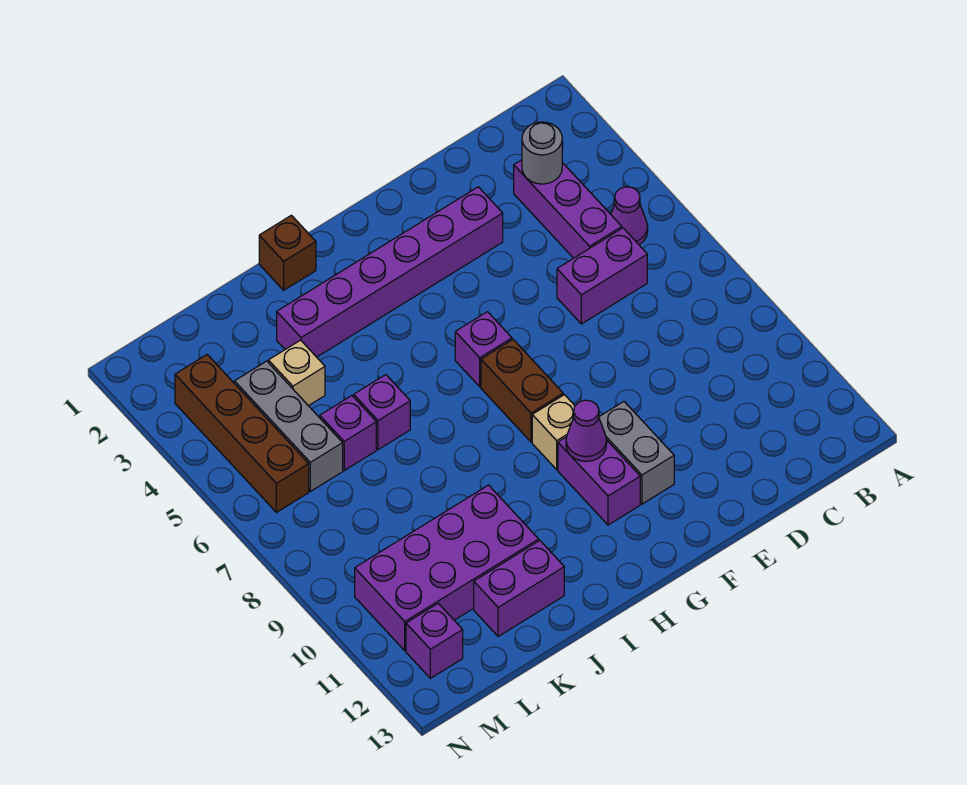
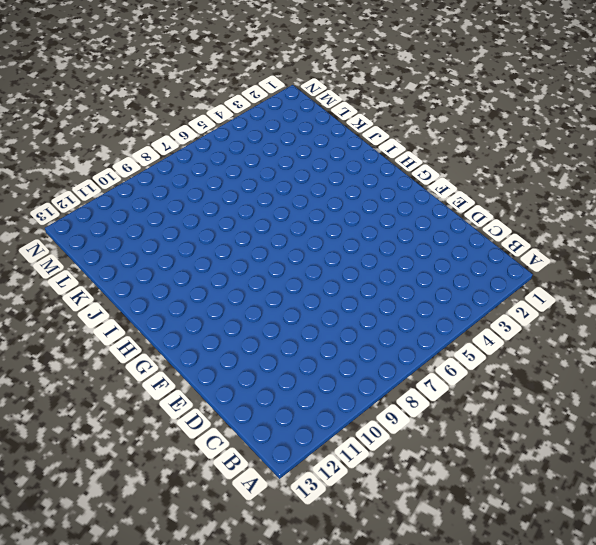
none -> purple 1x1 cone [611,187,648,245]
none -> purple 1x3 brick [514,160,622,258]
none -> purple 1x2 brick [557,228,647,324]

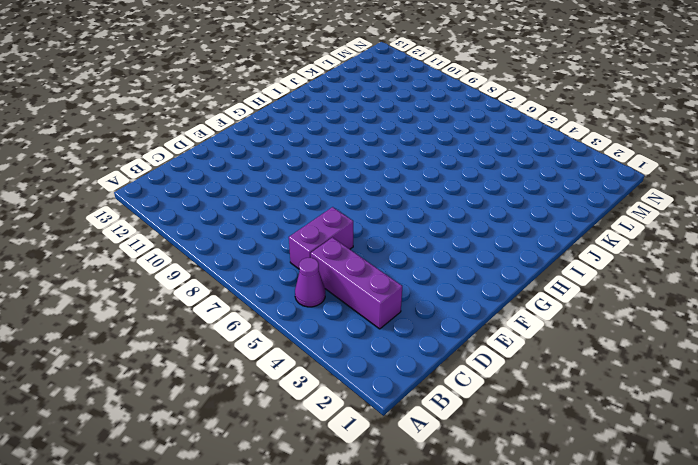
none -> purple 1x6 brick [277,187,503,357]
none -> grey 1x2 brick [599,402,674,504]
none -> purple 1x1 brick [455,312,512,387]

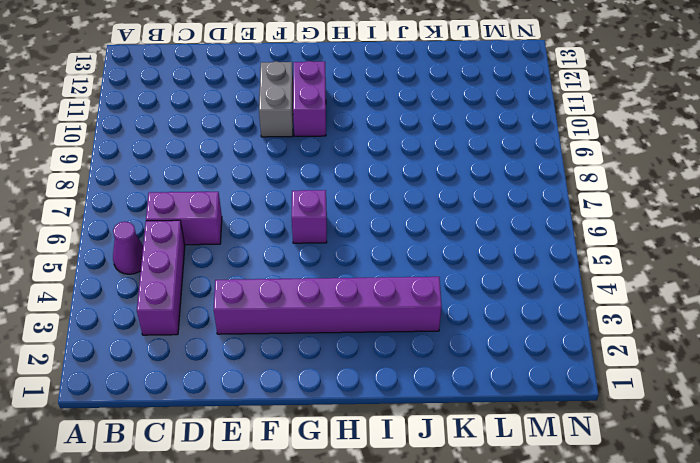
none -> brown 1x2 brick [481,340,563,442]
none -> tan 1x1 brick [532,395,575,470]
none -> brown 1x1 brick [259,215,316,290]

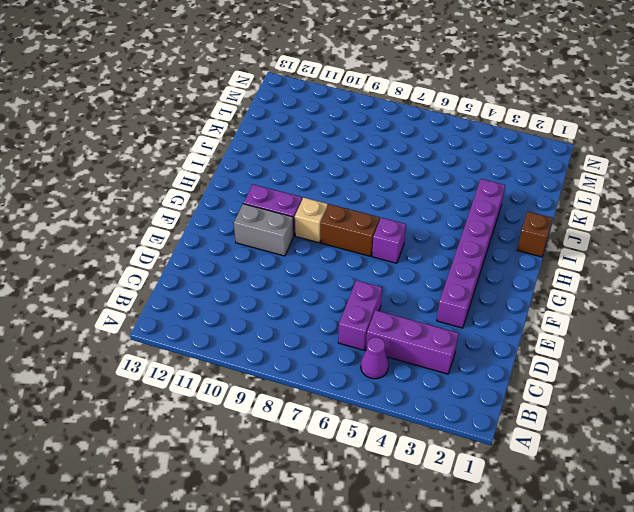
none -> purple 1x1 brick [354,375,410,450]
none -> purple 2x4 brick [355,485,539,651]
none -> purple 1x2 brick [474,541,564,636]

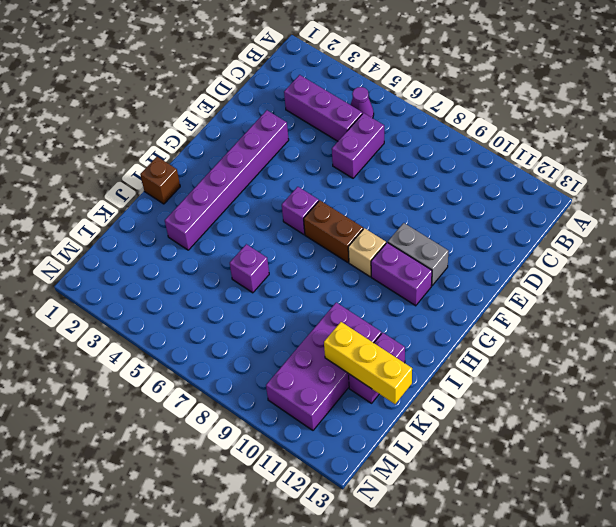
yellow 1x3 brick [324,322,412,404] -> none
none -> tan 1x1 brick [268,340,325,406]
none -> purple 1x1 brick [320,396,376,470]
none -> grey 1x3 brick [235,361,343,491]

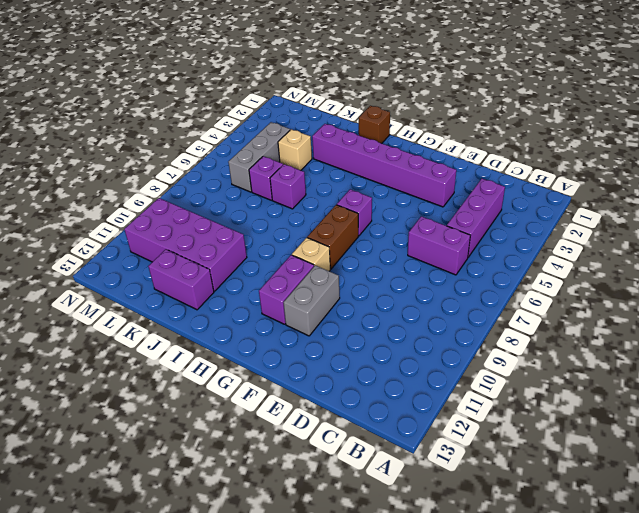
none -> purple 1x1 cone [611,187,648,245]
none -> brown 1x4 brick [175,355,309,512]
none -> purple 1x1 brick [406,603,463,678]

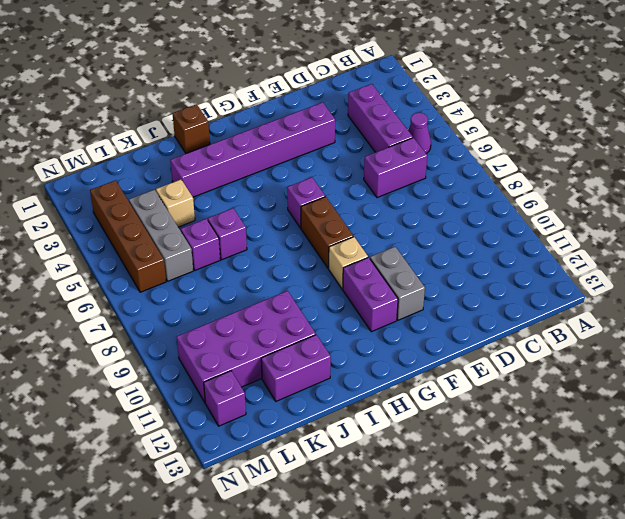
none -> grey 1x1 round brick [522,122,562,184]
none -> purple 1x1 cone [566,400,607,461]

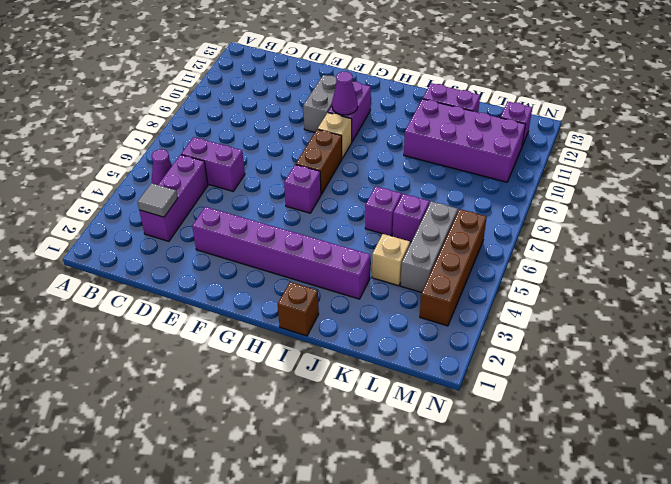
grey 1x1 tile [138,183,178,217] -> grey 1x1 round brick [522,122,562,184]

